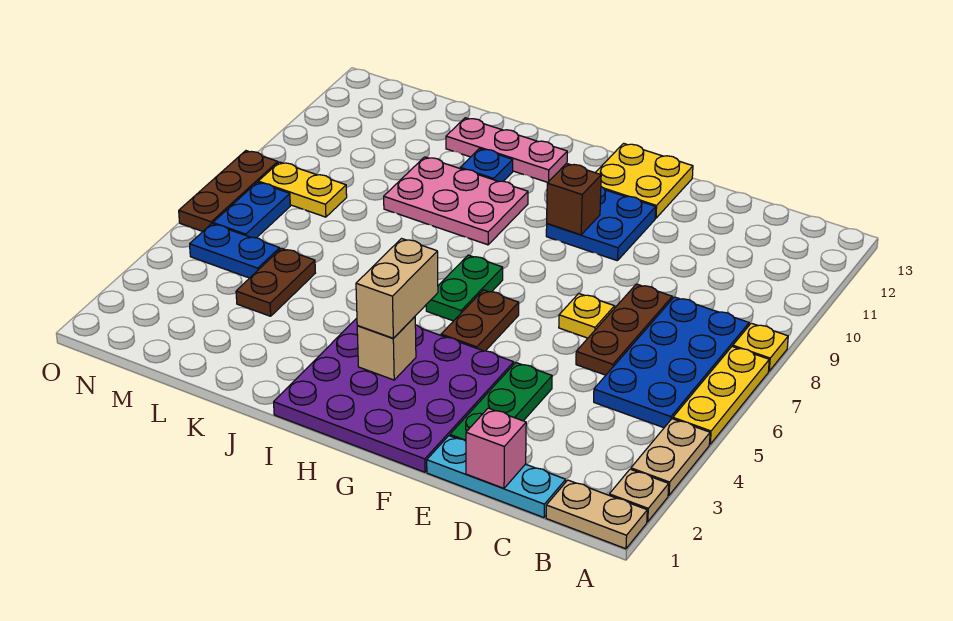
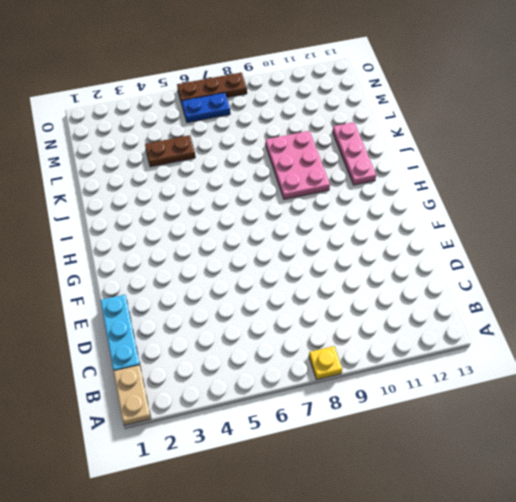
none -> tan 1x1 plate [609,469,669,522]
none -> tan 1x2 plate [631,419,710,495]
none -> yellow 1x3 plate [673,346,769,444]

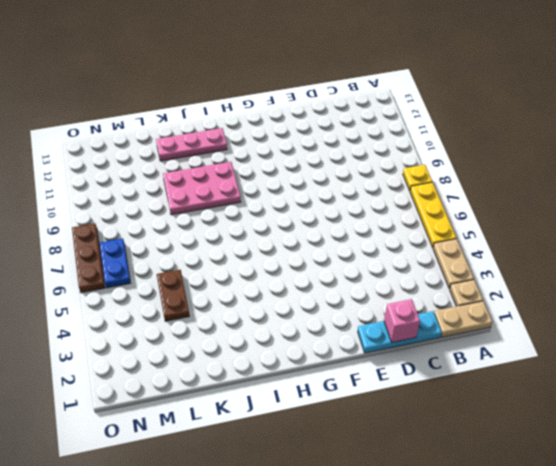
none -> blue 2x4 plate [594,297,749,428]
none -> brown 1x3 plate [576,284,672,375]
none -> green 1x3 plate [450,363,552,441]

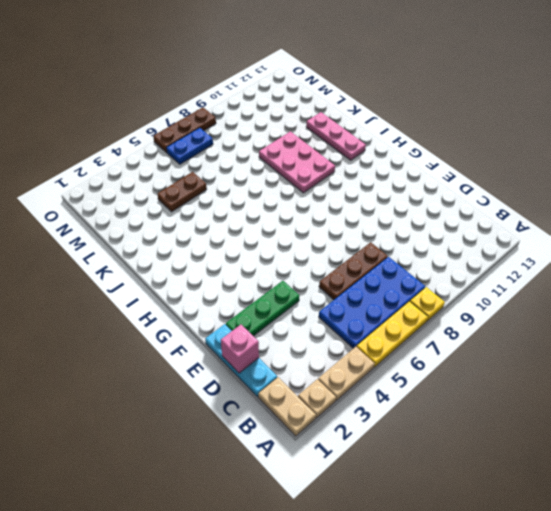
none -> yellow 1x1 plate [559,294,615,338]
none -> purple 4x4 plate [274,318,514,472]
none -> blue 2x2 plate [546,187,656,261]

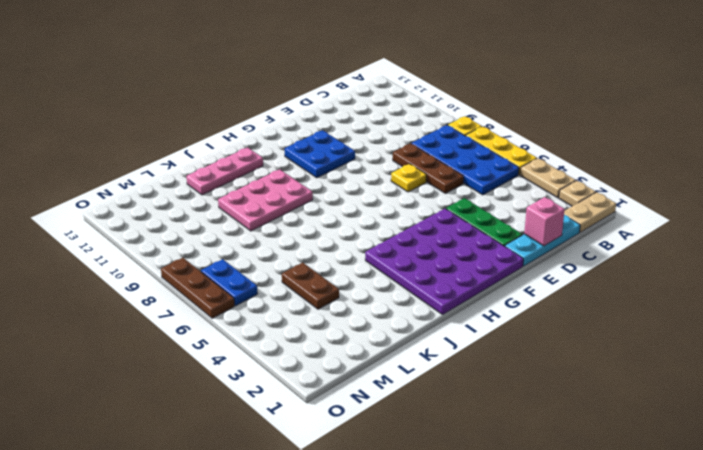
none -> yellow 2x2 plate [595,143,693,218]
none -> brown 1x2 plate [441,290,519,351]
none -> green 1x2 plate [426,255,503,321]

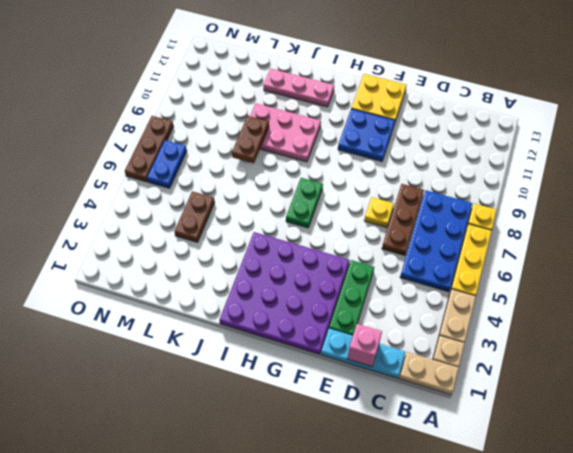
brown 1x2 plate [232,116,269,163] -> brown 1x2 plate moved to [441,290,519,351]
none -> blue 1x1 plate [460,149,513,182]
none -> blue 1x2 plate [190,224,280,278]
none -> yellow 1x2 plate [258,162,347,217]

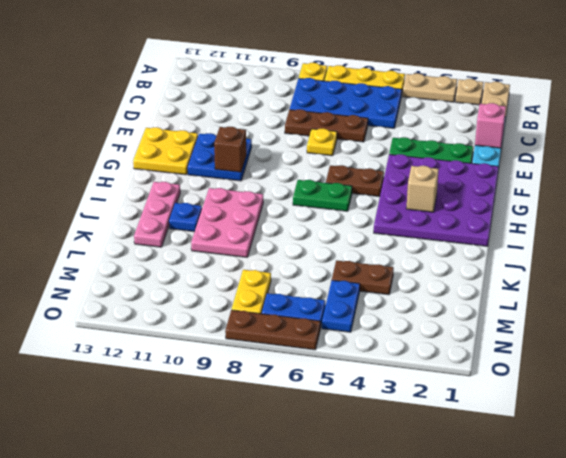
none -> tan 1x2 brick [356,239,438,338]

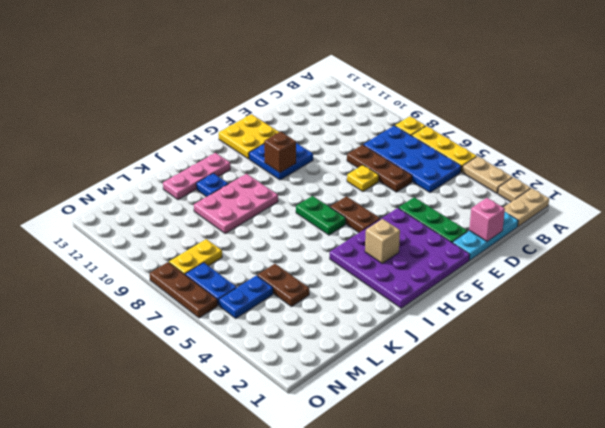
none -> tan 1x2 brick [356,239,438,338]

